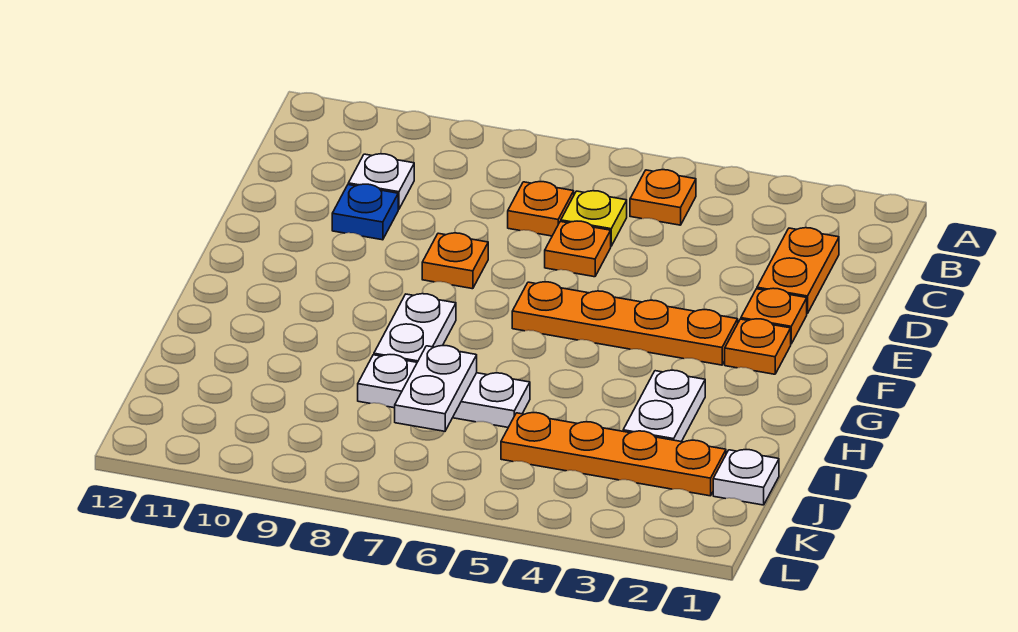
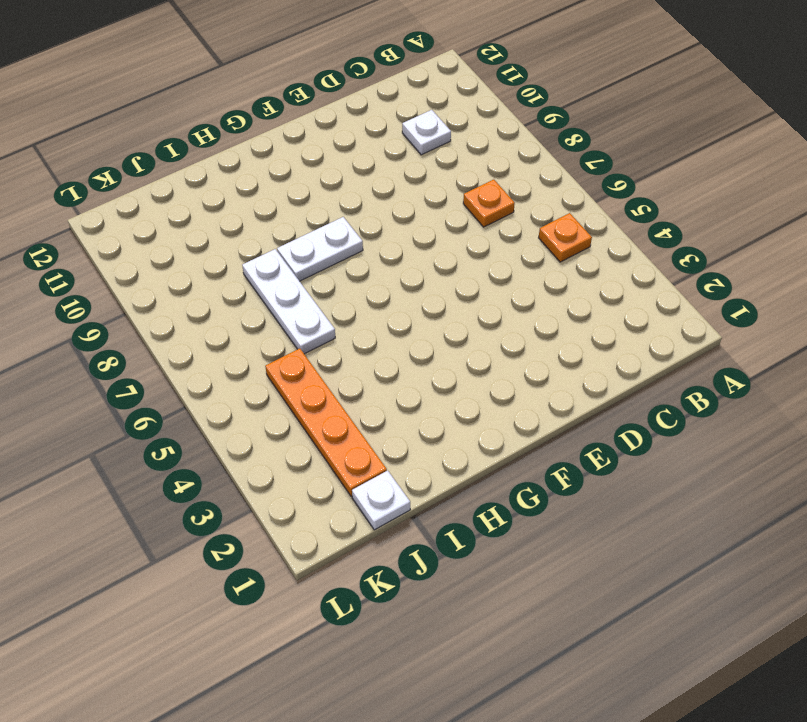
none -> orange 1x2 plate [757,228,839,314]
none -> yellow 1x1 plate [561,191,627,246]
none -> orange 1x1 plate [545,221,611,277]

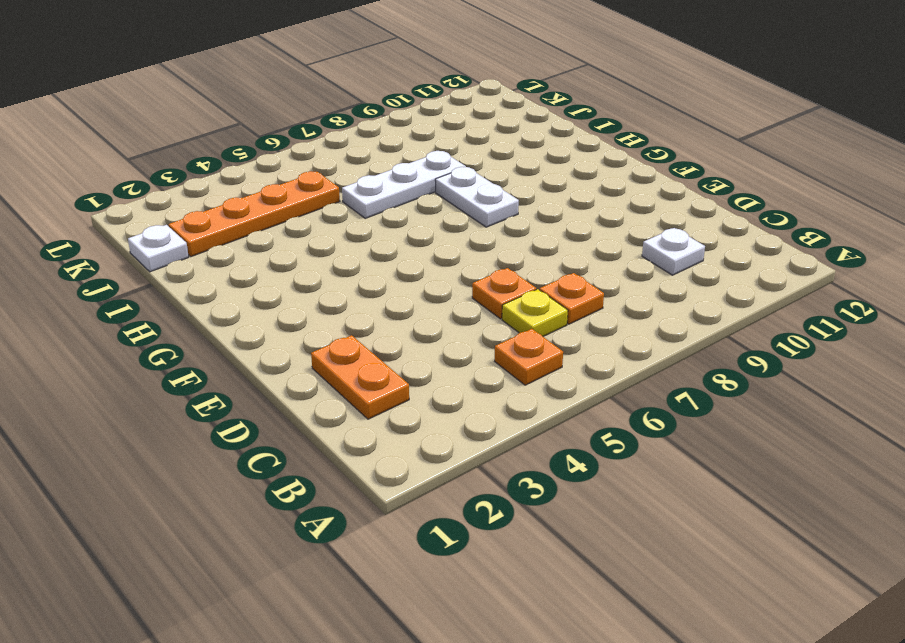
none -> blue 1x1 plate [332,184,398,240]
none -> orange 1x1 plate [741,288,807,344]
none -> orange 1x1 plate [422,233,488,289]

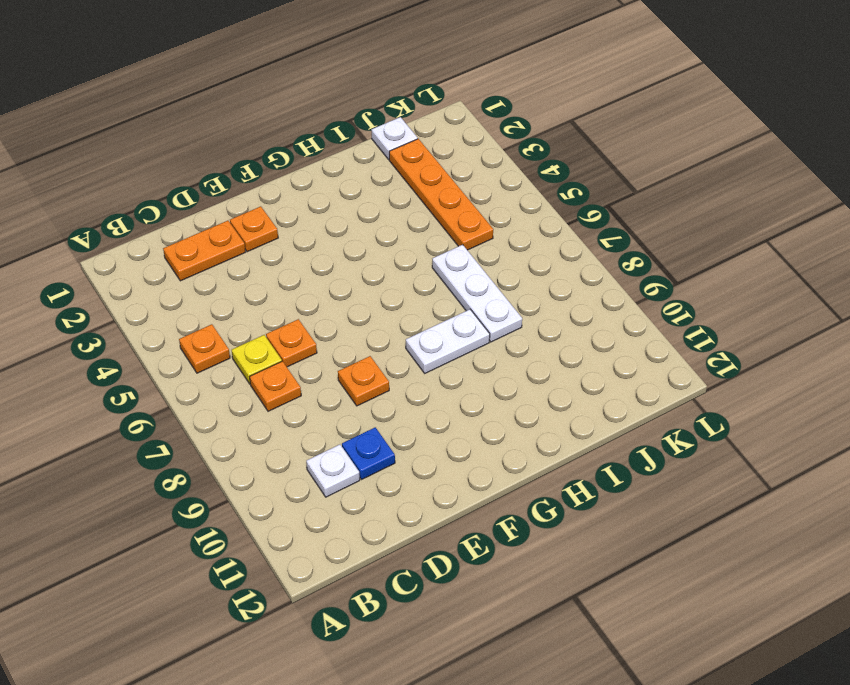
none -> orange 1x1 plate [725,319,791,374]
none -> orange 1x4 plate [512,282,738,365]
none -> white 1x2 plate [623,370,705,442]

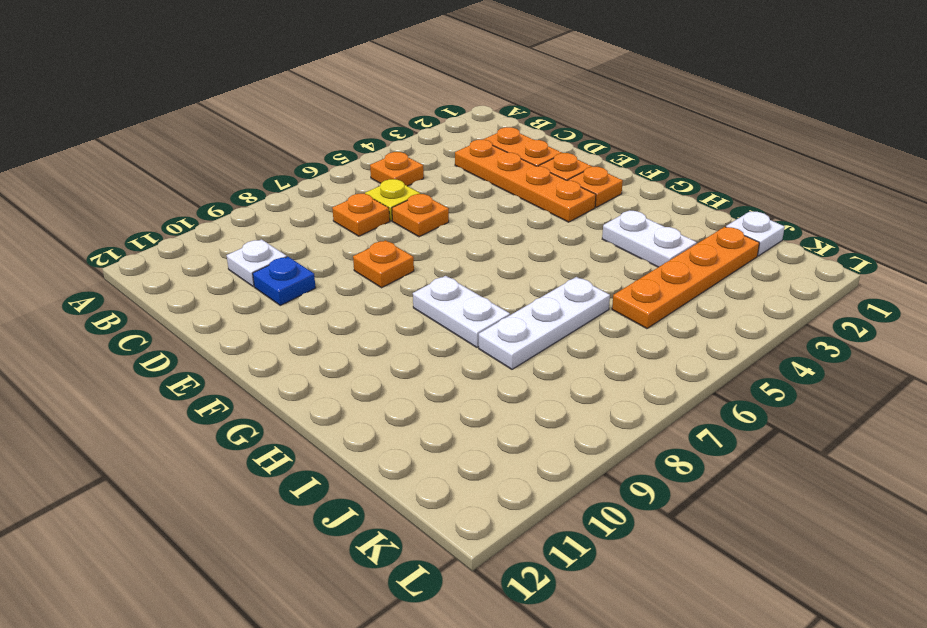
orange 1x4 plate [455,140,596,222] -> orange 1x4 plate turned to [512,282,738,365]
none -> white 1x2 plate [395,346,477,431]

